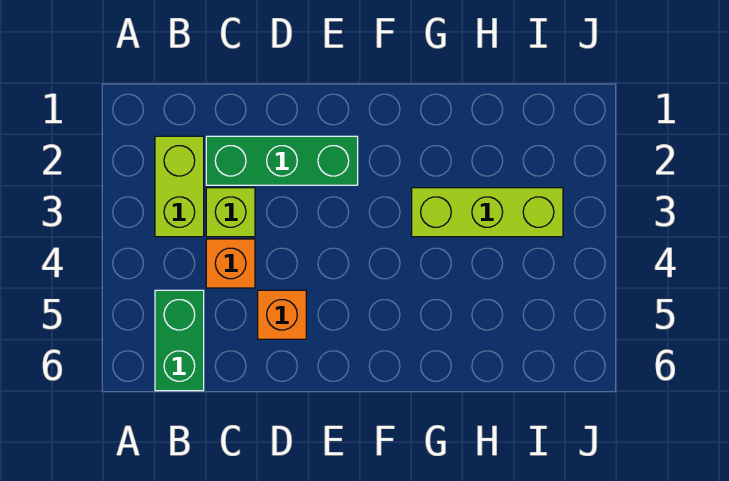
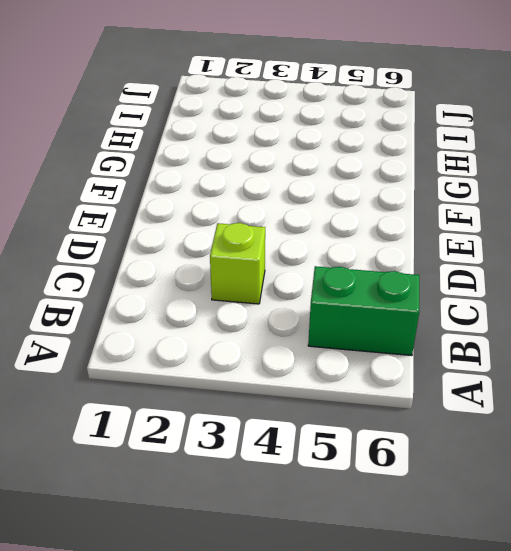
none -> lime 1x2 brick [155,136,204,237]
none -> green 1x3 brick [206,136,358,185]

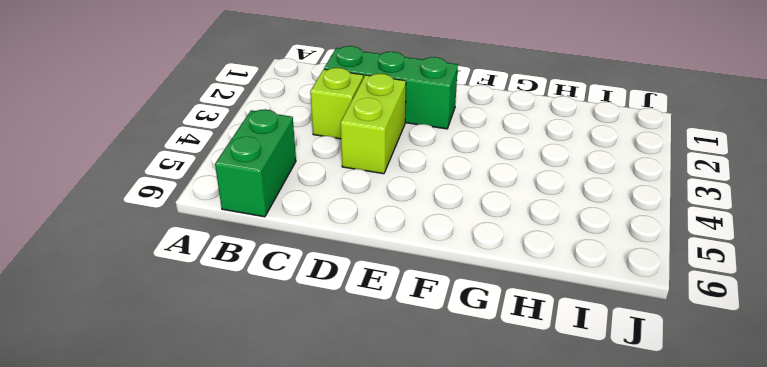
lime 1x2 brick [341,74,406,174] -> lime 1x2 brick moved to [155,136,204,237]
none -> orange 1x1 brick [206,239,255,288]
none -> orange 1x1 brick [258,290,306,339]

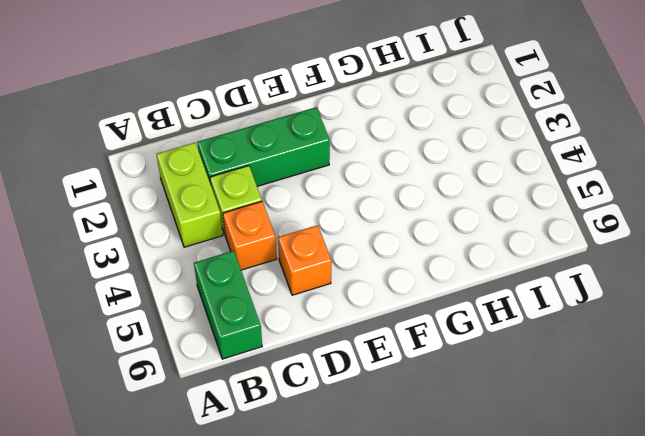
none -> lime 1x3 brick [412,188,563,237]

